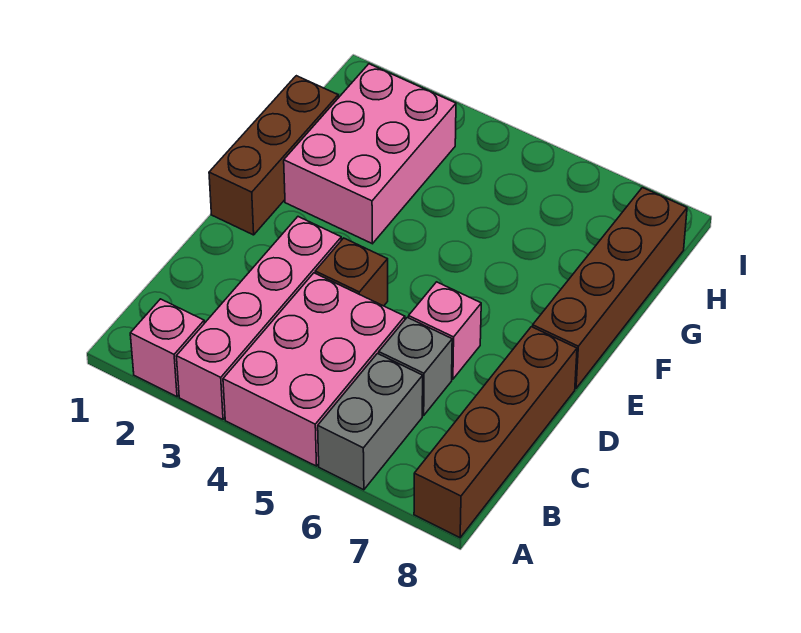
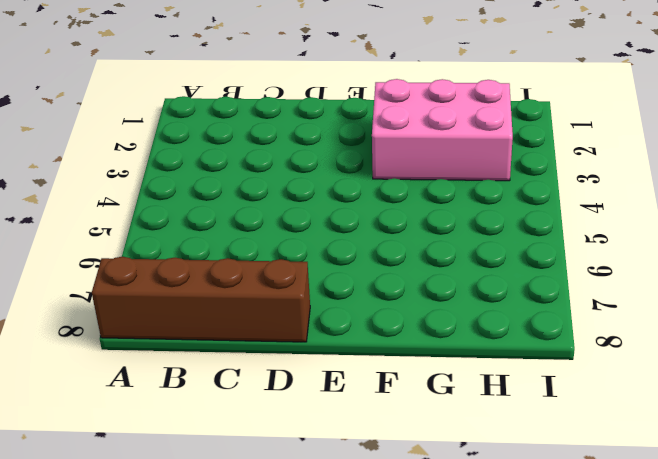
none -> pink 1x1 brick [130,299,204,397]
none -> pink 1x4 brick [176,217,341,419]

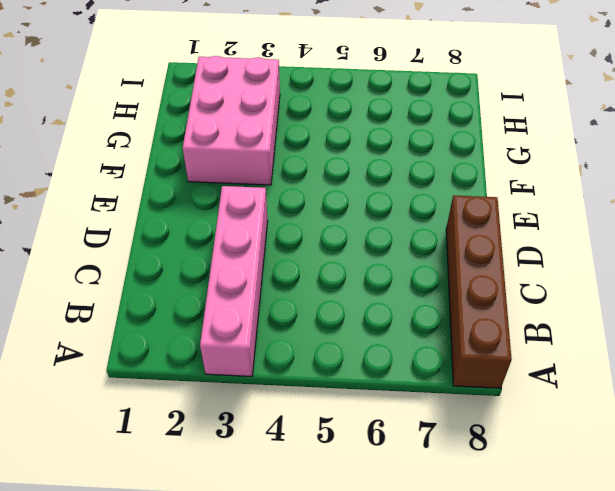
none -> pink 1x1 brick [130,299,204,397]
none -> pink 2x3 brick [223,273,405,466]

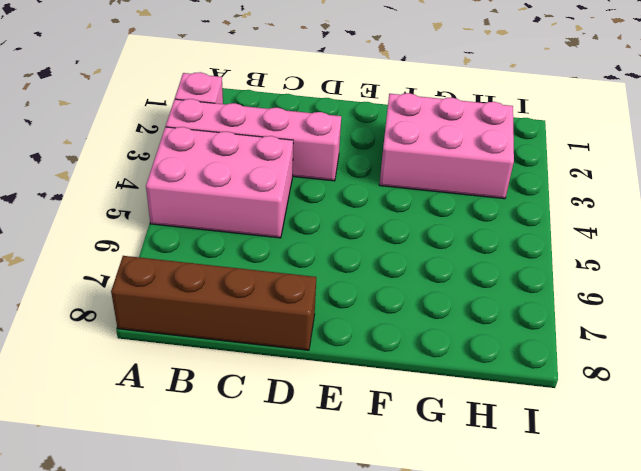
none -> grey 1x2 brick [318,354,423,490]
none -> grey 1x1 brick [379,317,452,415]

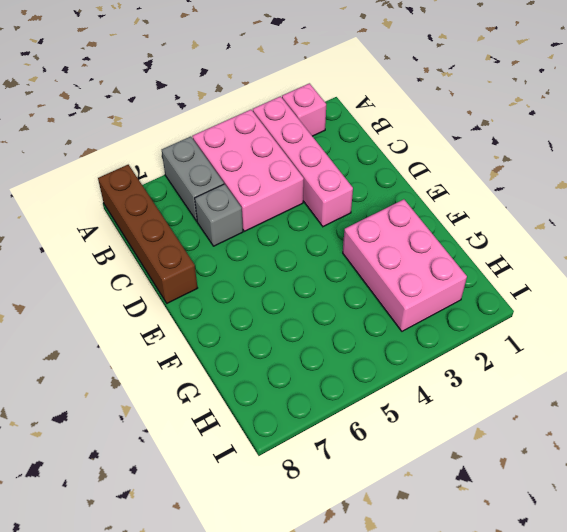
none -> brown 1x1 brick [315,238,388,306]
none -> pink 1x1 brick [409,282,481,379]

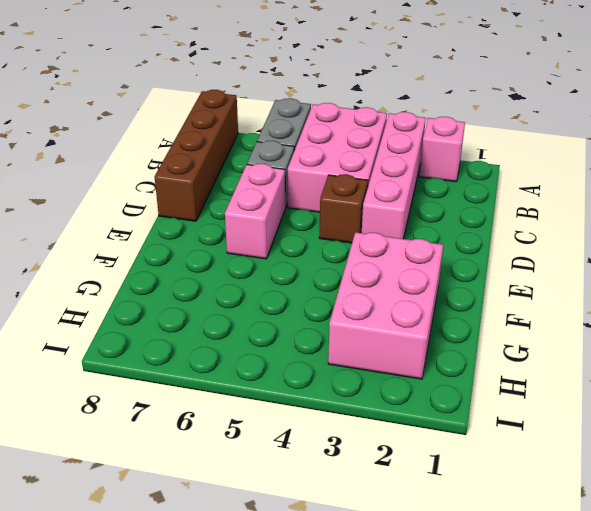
pink 1x2 brick [225,164,285,259] -> pink 1x1 brick [409,282,481,379]
none -> brown 1x3 brick [209,76,338,235]
none -> brown 1x4 brick [533,188,687,388]

